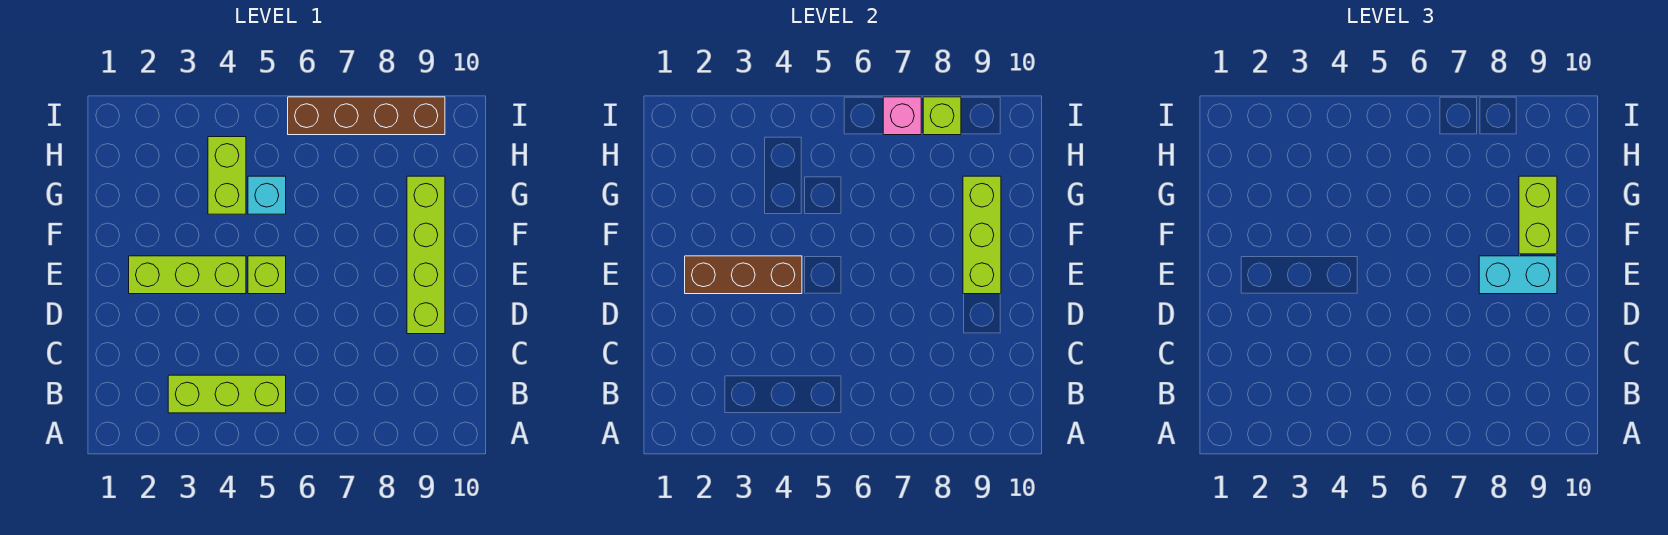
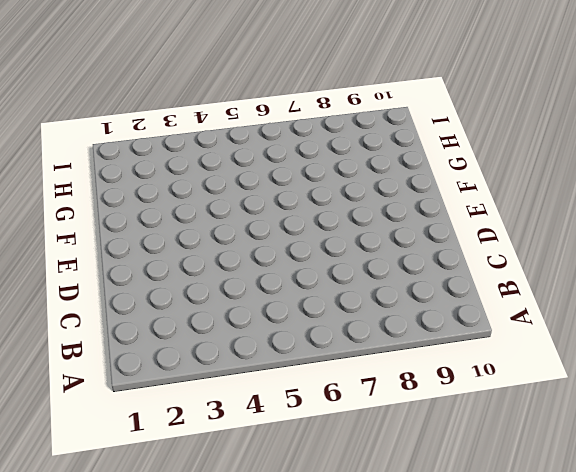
none -> lime 1x3 brick [168,375,286,413]
none -> lime 1x4 brick [407,176,445,334]
none -> lime 1x3 brick [129,256,246,294]

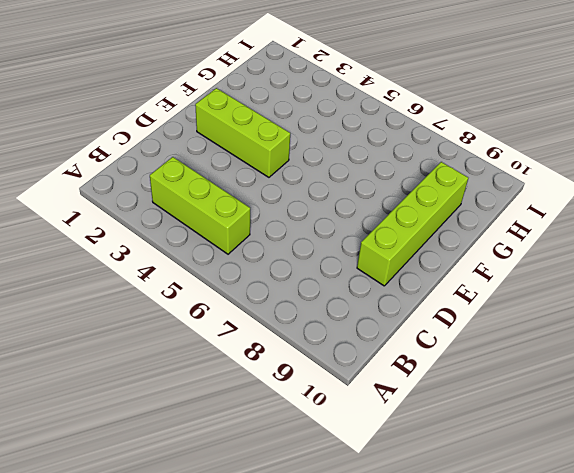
none -> lime 1x1 brick [248,256,286,294]
none -> lime 1x2 brick [208,137,246,214]
none -> cyan 1x1 brick [248,176,286,214]

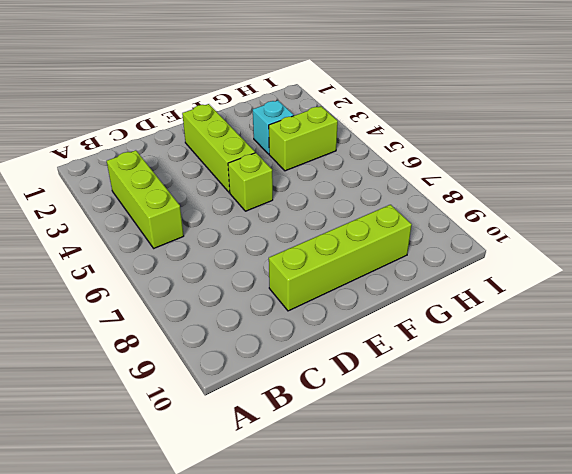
cyan 1x1 brick [253,100,294,154] -> cyan 1x1 brick moved to [248,176,286,214]
none -> brown 1x4 brick [288,97,445,135]
none -> brown 1x3 brick [685,256,802,294]
none -> lime 1x3 brick [963,176,1001,294]

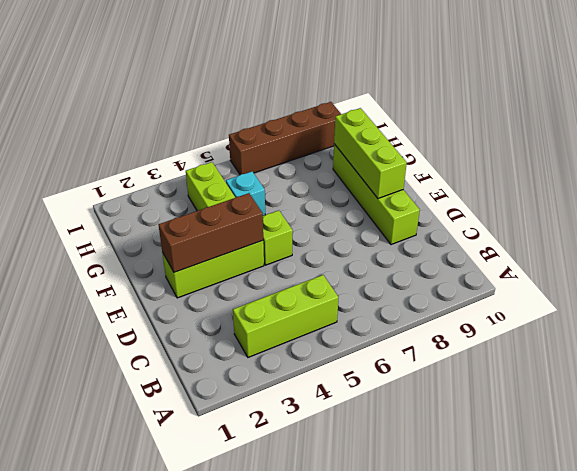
none -> pink 1x1 brick [883,97,921,135]
none -> lime 1x1 brick [923,97,961,135]
none -> cyan 1x2 brick [1479,256,1557,294]

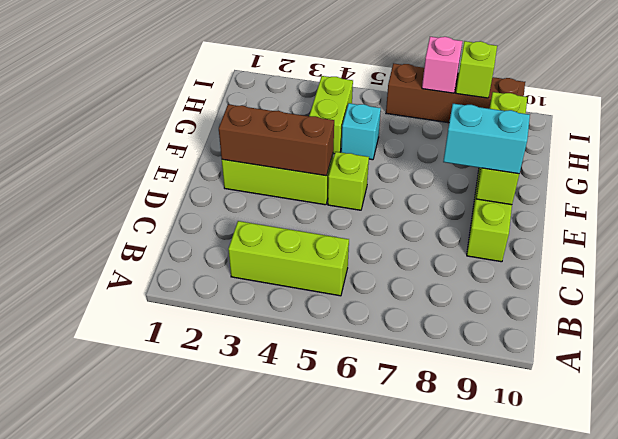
none -> lime 1x2 brick [1519,176,1557,254]

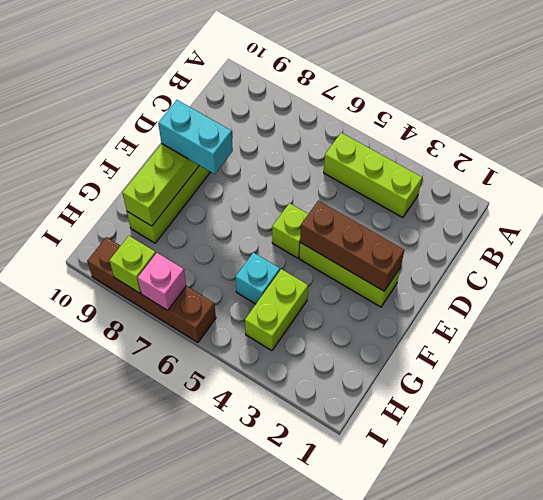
none -> lime 1x2 brick [1519,176,1557,254]

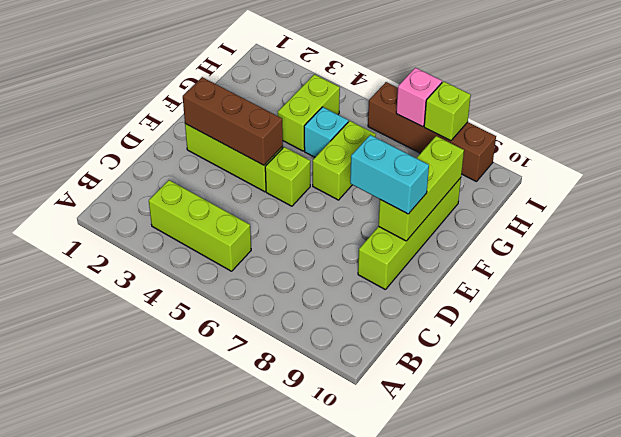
lime 1x2 brick [313,121,376,200] -> lime 1x2 brick moved to [1519,176,1557,254]

